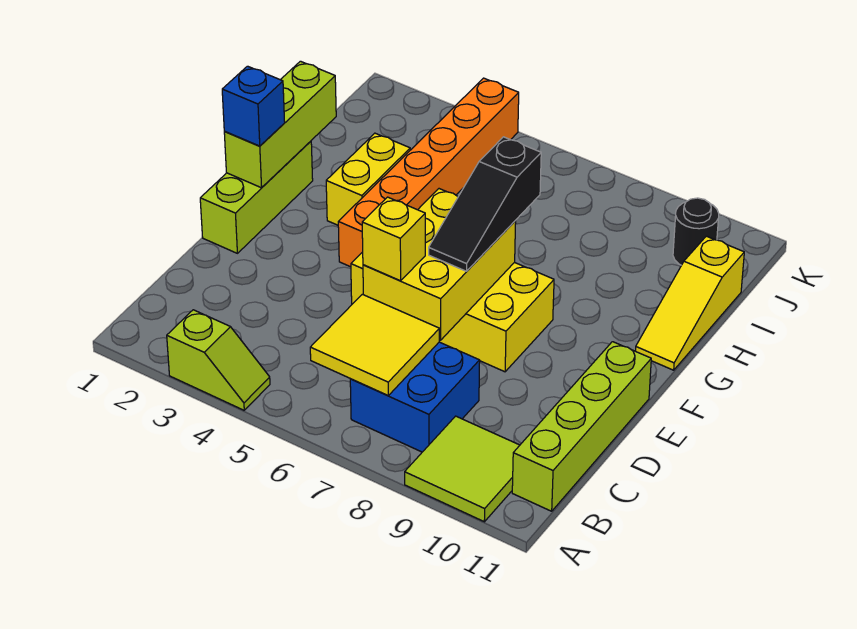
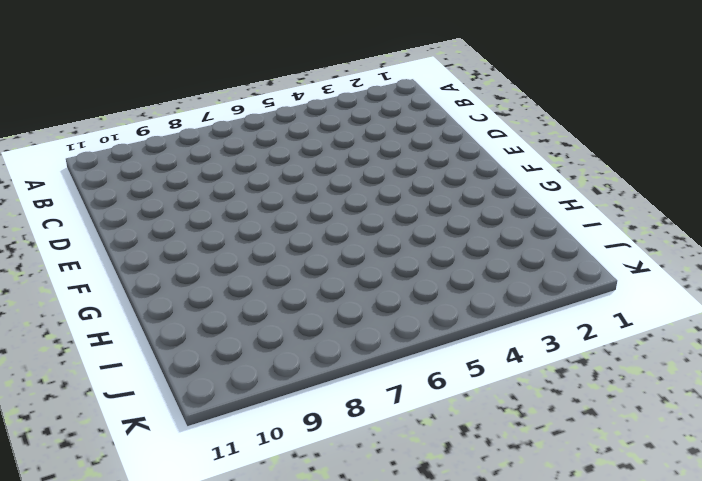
none -> lime 1x2 slope [167,310,270,410]
none -> lime 2x2 tile [405,416,520,522]
none -> blue 2x2 brick [350,342,480,452]

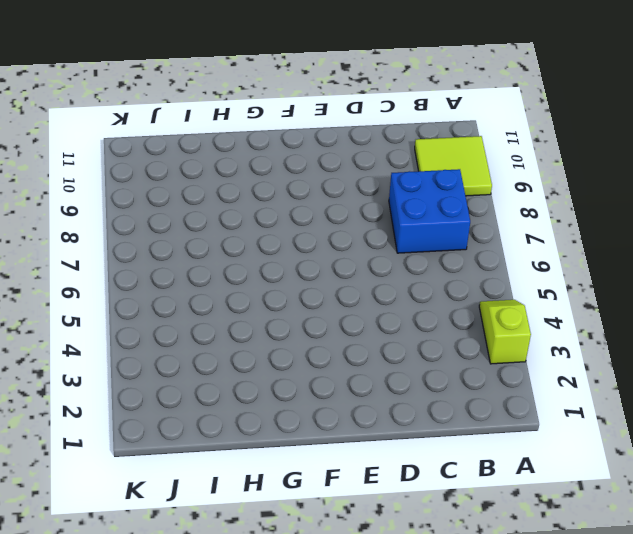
none -> lime 1x4 brick [512,342,651,511]
none -> lime 1x3 brick [200,141,313,253]
none -> yellow 2x4 brick [351,252,554,372]

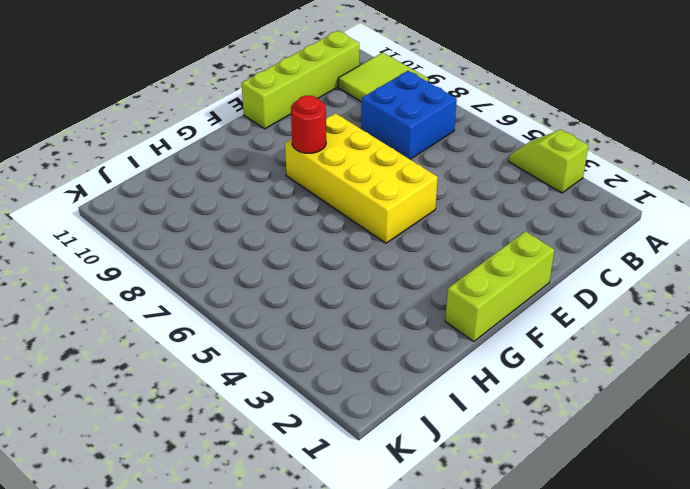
red 1x1 round brick [291,96,326,153] -> none
none -> orange 1x6 brick [338,78,519,267]
none -> yellow 1x2 brick [326,133,410,225]
none -> yellow 1x3 slope [635,236,744,370]

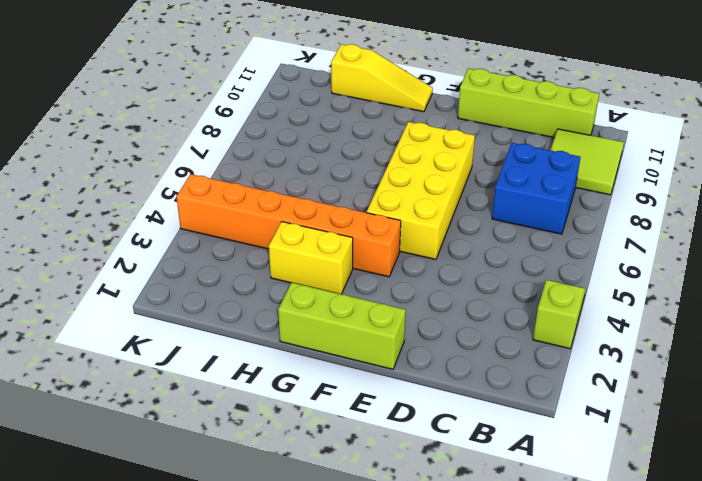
none -> black 1x1 round brick [673,198,719,265]
none -> yellow 2x2 tile [310,294,439,395]
none -> yellow 2x3 brick [363,189,516,340]

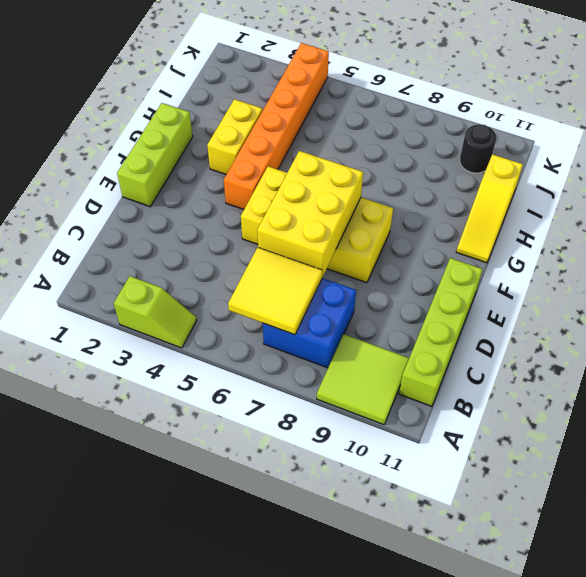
none -> lime 1x3 brick [224,61,336,188]
none -> yellow 1x1 brick [362,197,425,281]
none -> black 1x3 slope [429,137,541,271]

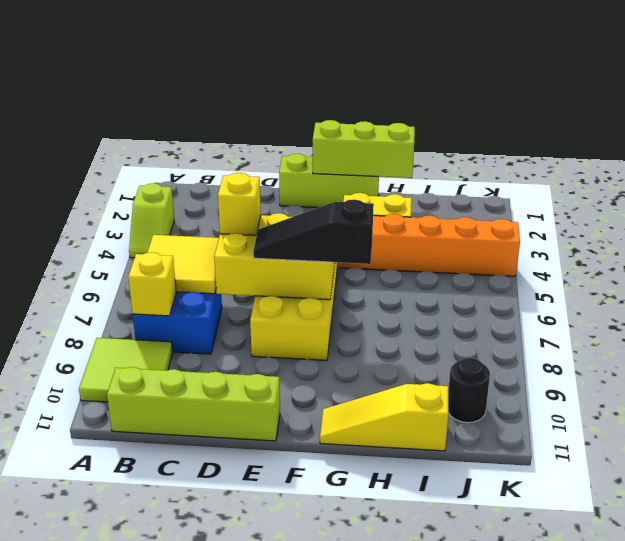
yellow 1x1 brick [128,252,176,316] -> none
none -> blue 1x1 brick [222,66,285,146]

